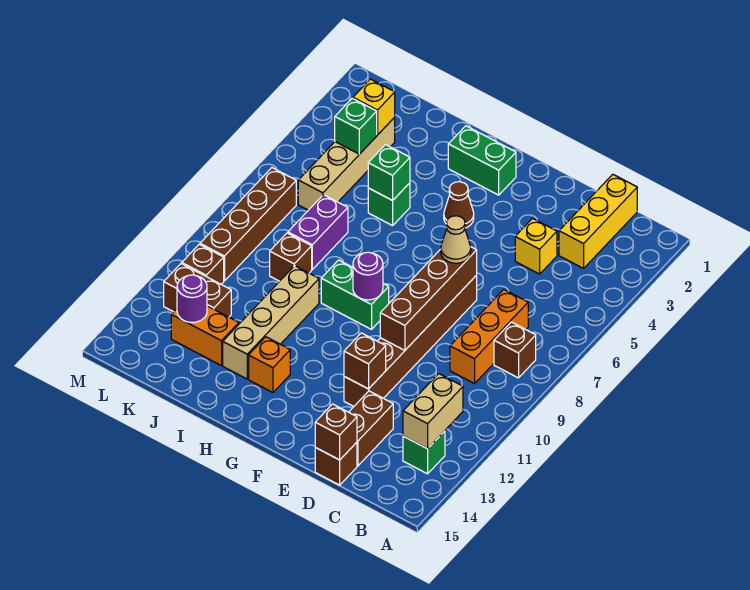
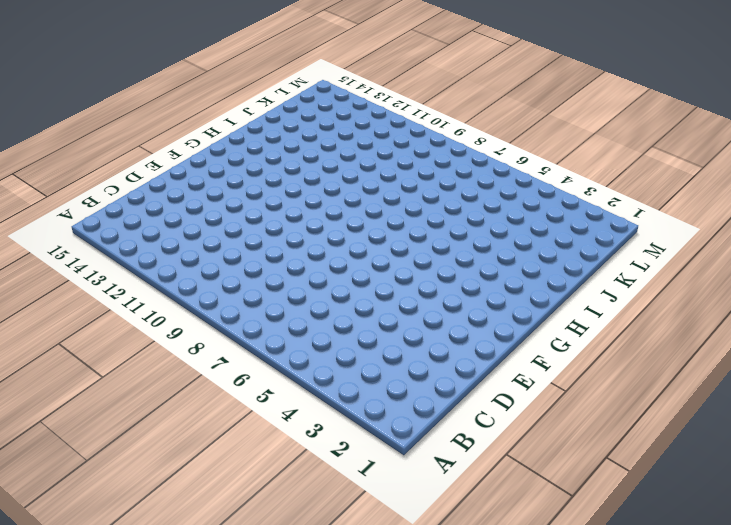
none -> brown 1x1 brick [494,322,536,378]
none -> green 1x1 brick [403,431,445,474]
none -> yellow 1x3 brick [559,174,637,268]
none -> orange 1x3 brick [450,289,528,384]

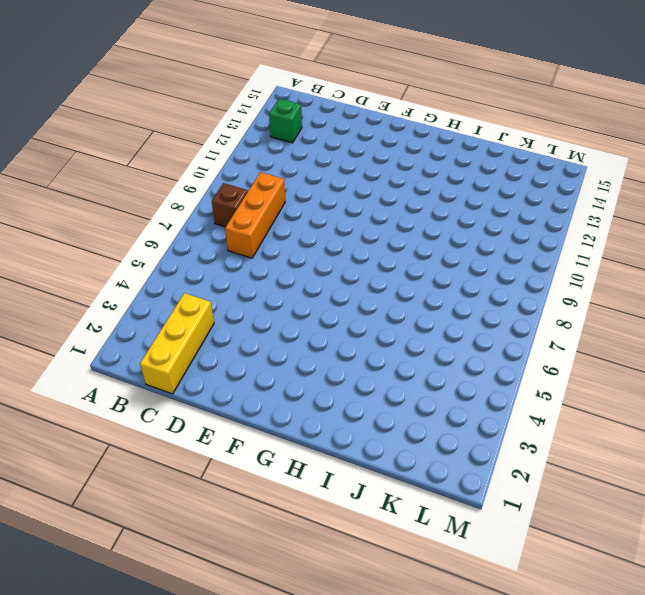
none -> yellow 1x1 brick [515,218,557,274]
none -> brown 1x2 brick [349,391,393,466]
none -> brown 1x1 brick [315,442,357,485]
none -> brown 1x6 brick [344,275,477,406]

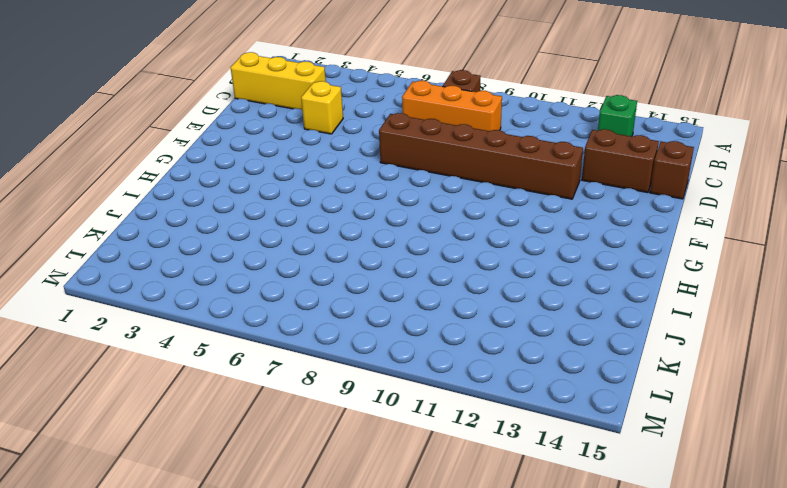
none -> green 1x2 brick [448,126,516,195]
none -> brown 1x1 cone [444,182,474,228]
none -> green 1x2 brick [321,260,389,329]
none -> orange 1x1 brick [249,337,290,393]

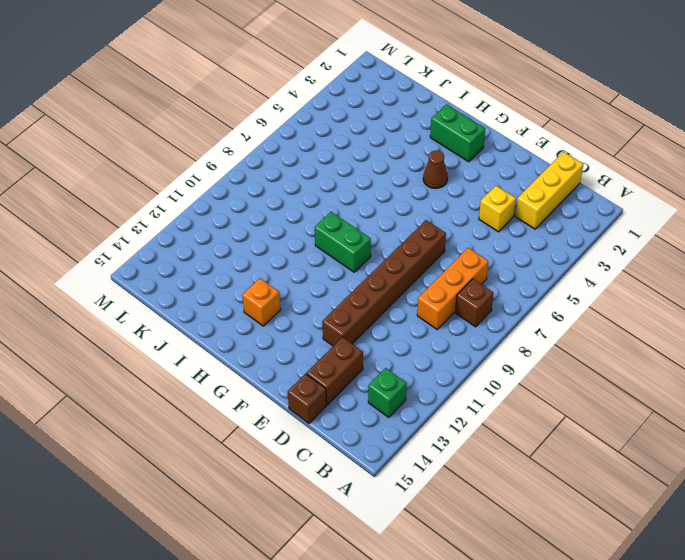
none -> green 1x1 brick [368,183,410,226]
none -> tan 1x4 brick [223,266,319,379]
none -> purple 1x2 brick [288,195,348,269]
none -> brown 1x1 brick [270,233,312,281]

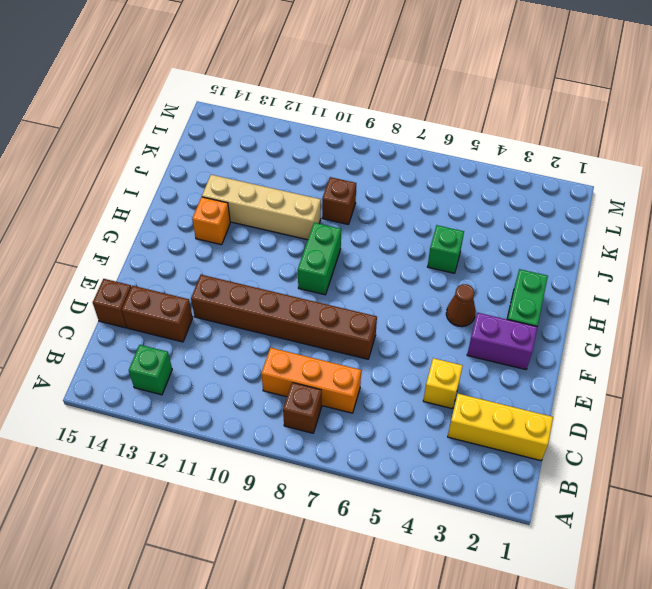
purple 1x2 brick [467,313,537,370] -> purple 1x2 brick moved to [288,195,348,269]
none -> orange 1x2 brick [171,306,239,366]
none -> tan 1x4 brick [298,118,395,210]
none -> brown 1x2 brick [164,264,231,317]
none -> brown 1x4 brick [200,168,296,281]

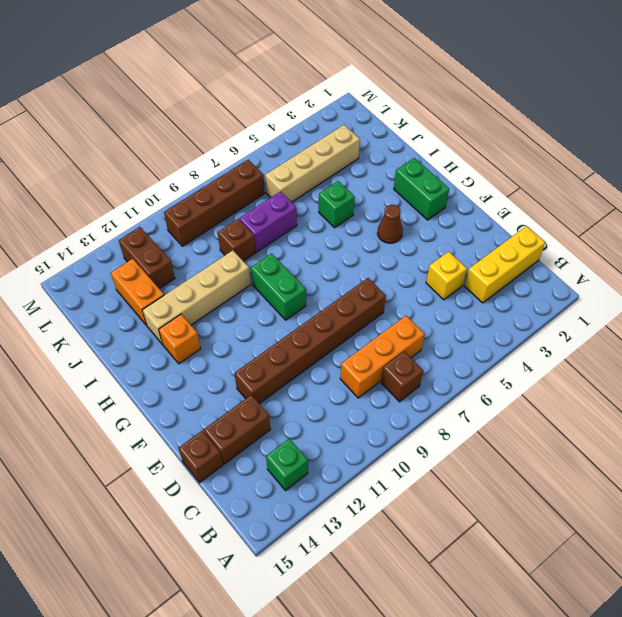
none -> brown 1x1 brick [182,244,224,284]
none -> tan 1x2 brick [403,374,463,449]
none -> brown 1x1 brick [315,404,357,460]
none -> brown 1x4 brick [380,247,477,350]

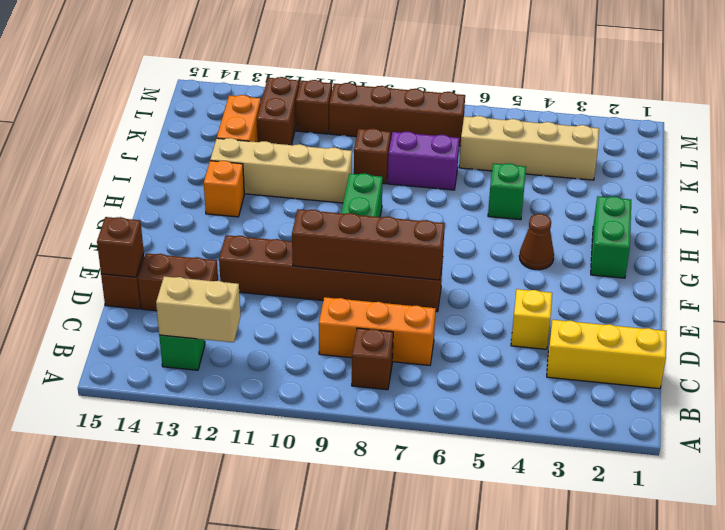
none -> brown 1x1 brick [344,333,386,389]
none -> purple 1x1 round brick [353,252,383,300]
none -> green 1x1 brick [368,145,410,200]
none -> yellow 1x1 brick [353,79,395,135]

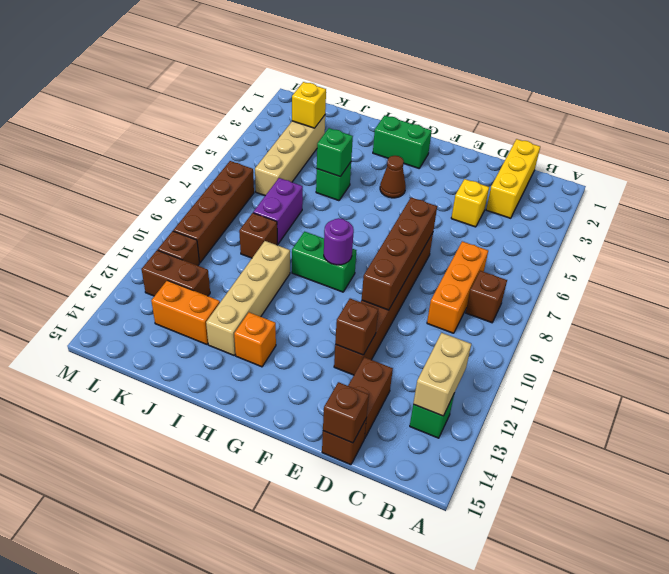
none -> green 1x1 brick [335,98,377,154]
none -> purple 1x1 round brick [177,275,207,323]
none -> tan 1x1 cone [441,216,471,263]

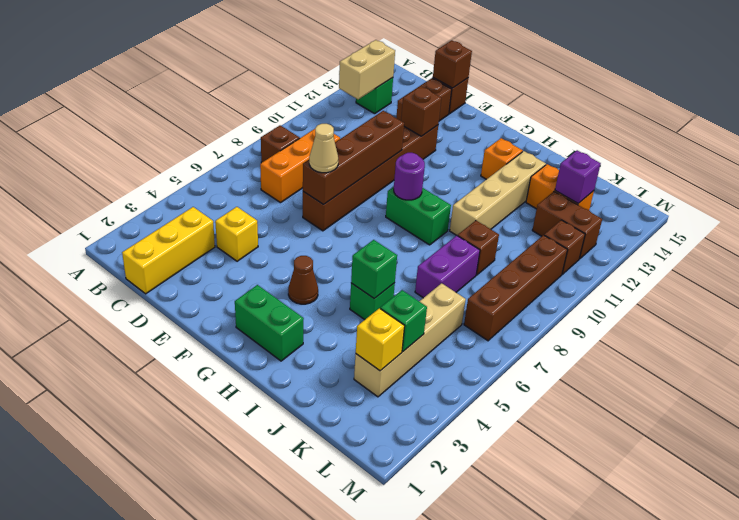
purple 1x1 brick [555,150,601,203] -> purple 1x1 round brick [177,275,207,323]

